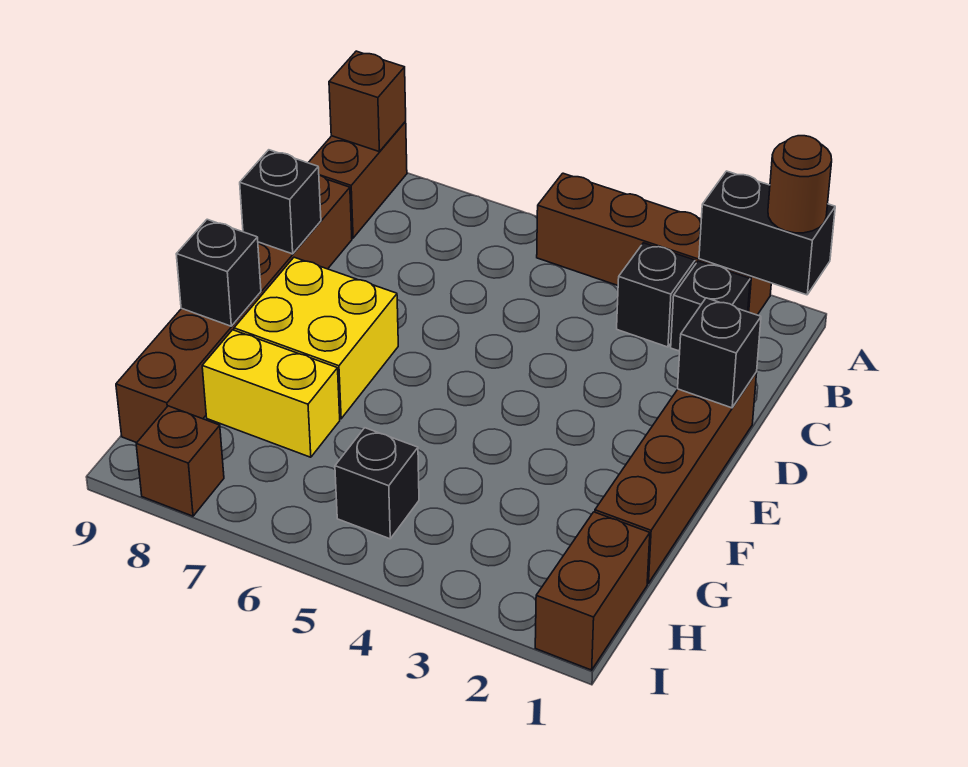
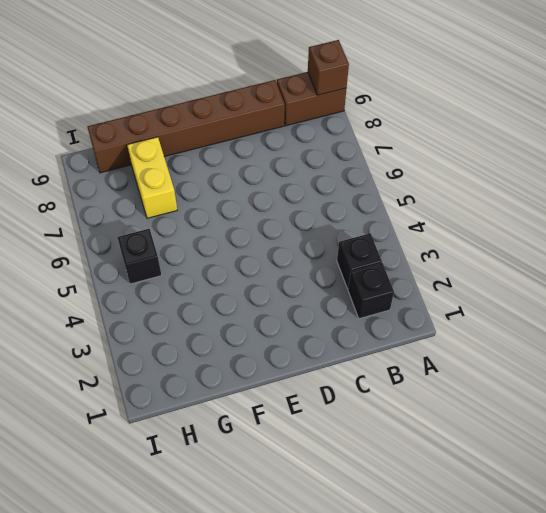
none -> brown 1x4 brick [537,173,771,315]
none -> brown 1x4 brick [595,372,757,583]
none -> yellow 2x2 brick [234,257,398,419]

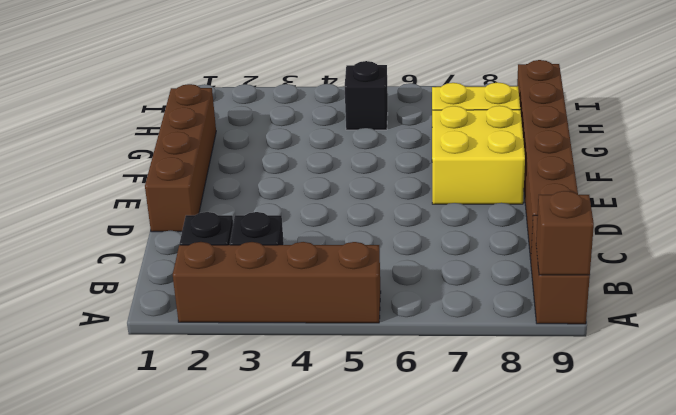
none -> brown 1x2 brick [535,512,650,670]
none -> brown 1x1 brick [136,406,224,516]
none -> black 1x2 brick [699,171,835,295]

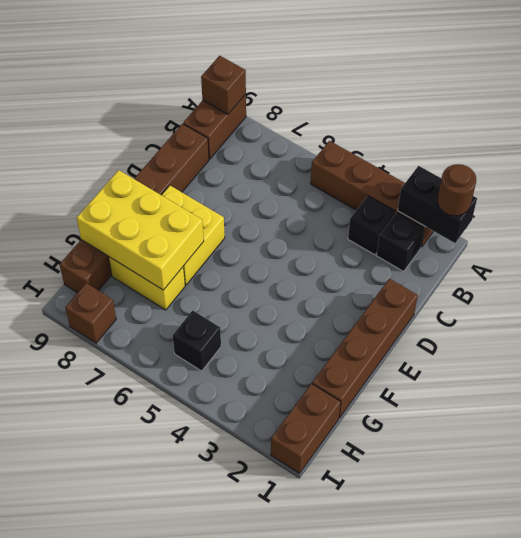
yellow 2x3 brick [77,170,204,290] -> black 1x1 brick [176,219,261,326]
none -> black 1x1 brick [678,298,761,408]
none -> black 1x1 brick [240,150,321,254]

